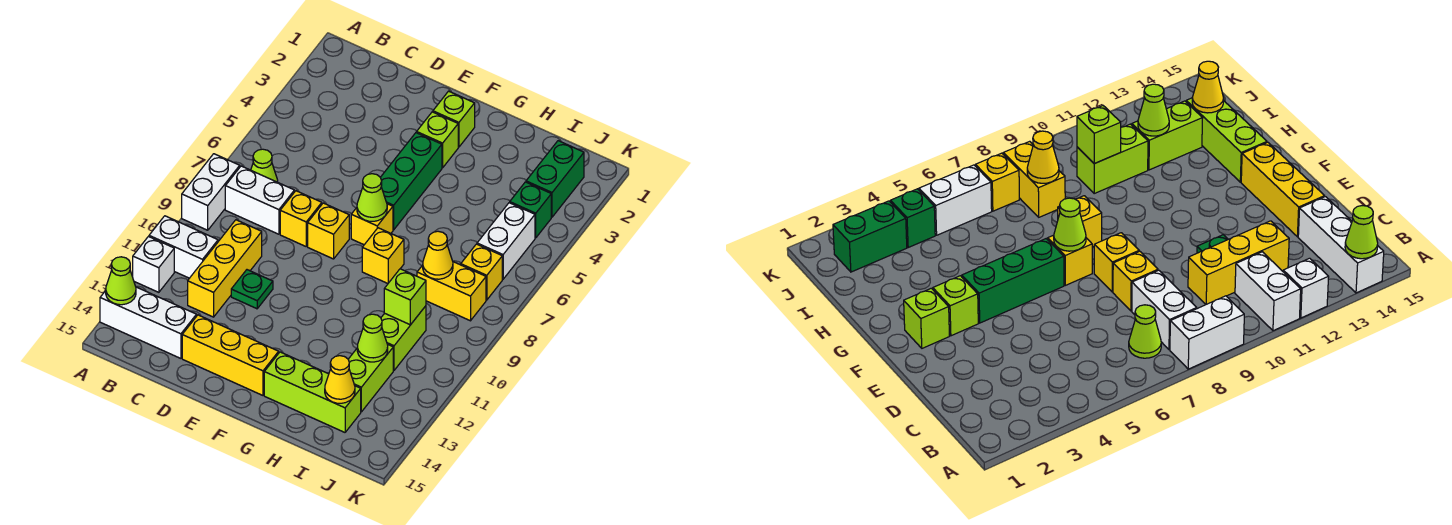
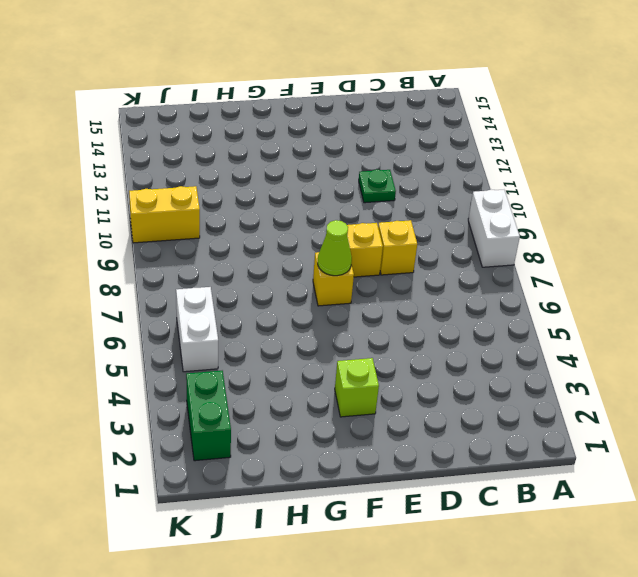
yellow 1x2 brick [129,186,200,243] -> yellow 1x2 brick moved to [417,262,486,321]
none -> white 1x2 brick [149,216,218,278]
none -> white 1x1 brick [133,237,174,292]
none -> white 1x3 brick [100,287,196,358]
none -> lime 1x1 cone [251,149,278,182]

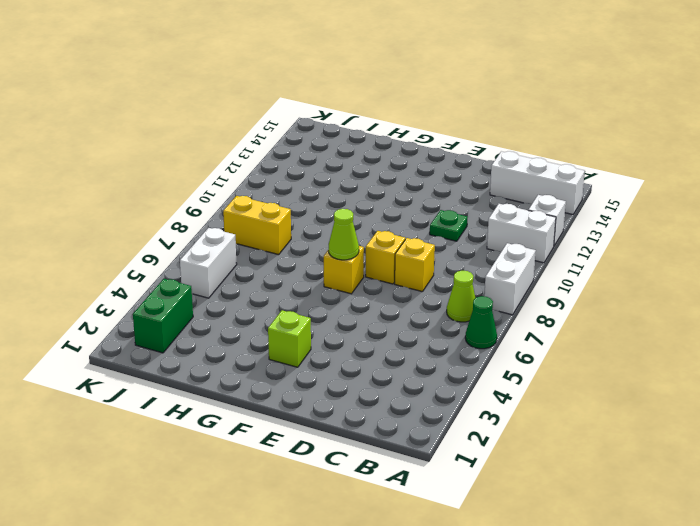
green 1x1 cone [465,296,497,349] -> none
none -> white 1x2 brick [225,166,294,234]
none -> yellow 1x3 brick [188,220,262,317]
none -> yellow 1x3 brick [182,315,279,395]
none -> lime 1x1 brick [433,91,475,147]

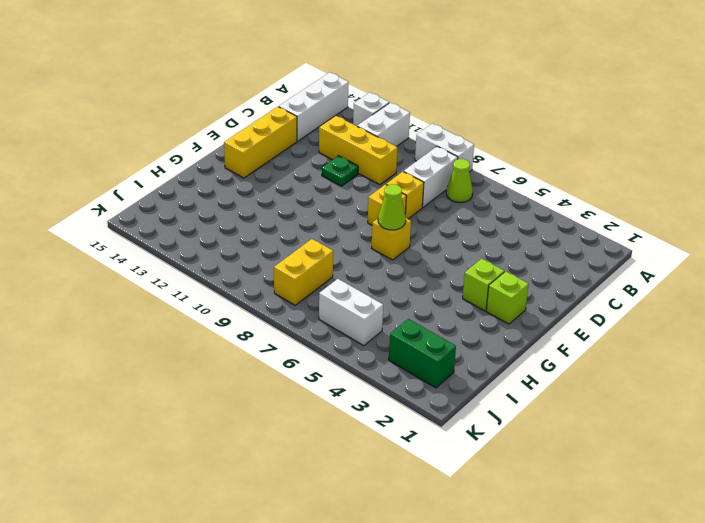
none -> green 1x3 brick [380,133,442,230]
none -> yellow 1x1 brick [362,228,404,283]
none -> lime 1x3 brick [264,352,361,432]
none -> lime 1x2 brick [381,306,426,370]

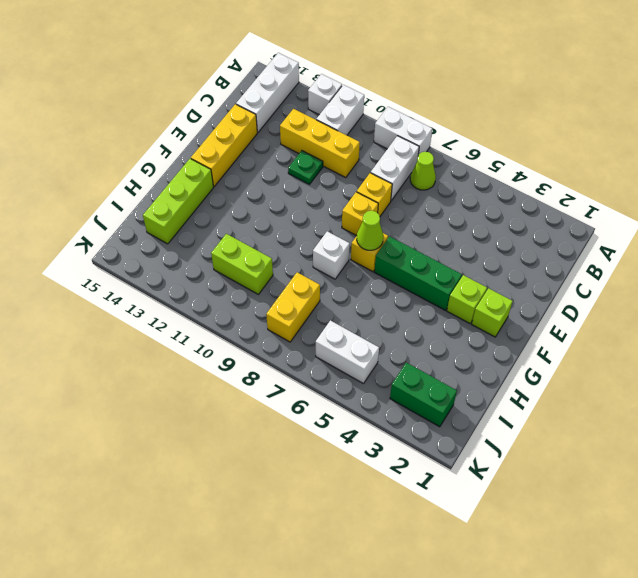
white 1x1 brick [313,231,350,279] -> yellow 1x1 brick [362,228,404,283]
none -> lime 1x2 brick [348,344,393,412]
none -> green 1x1 brick [510,182,551,238]
none -> yellow 1x1 brick [461,244,502,300]
none -> lime 1x1 cone [106,257,136,305]

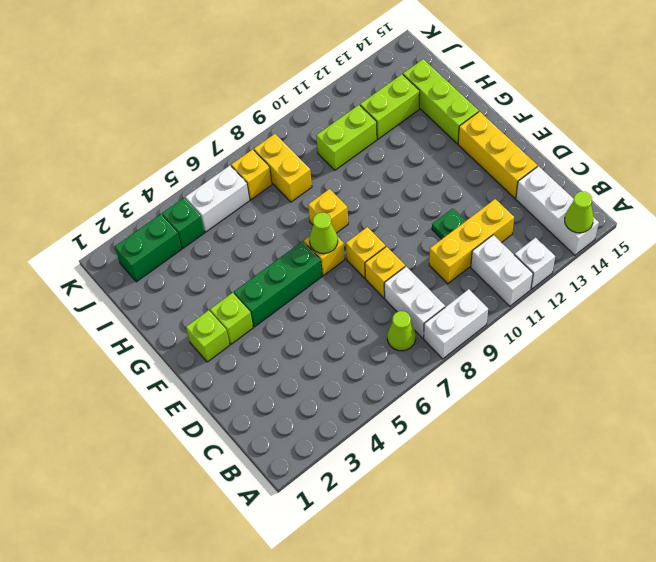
none -> yellow 1x1 cone [423,231,453,279]
none -> lime 1x1 brick [384,269,426,325]
none -> lime 1x1 cone [357,314,388,362]
none -> yellow 1x1 cone [325,356,355,403]

